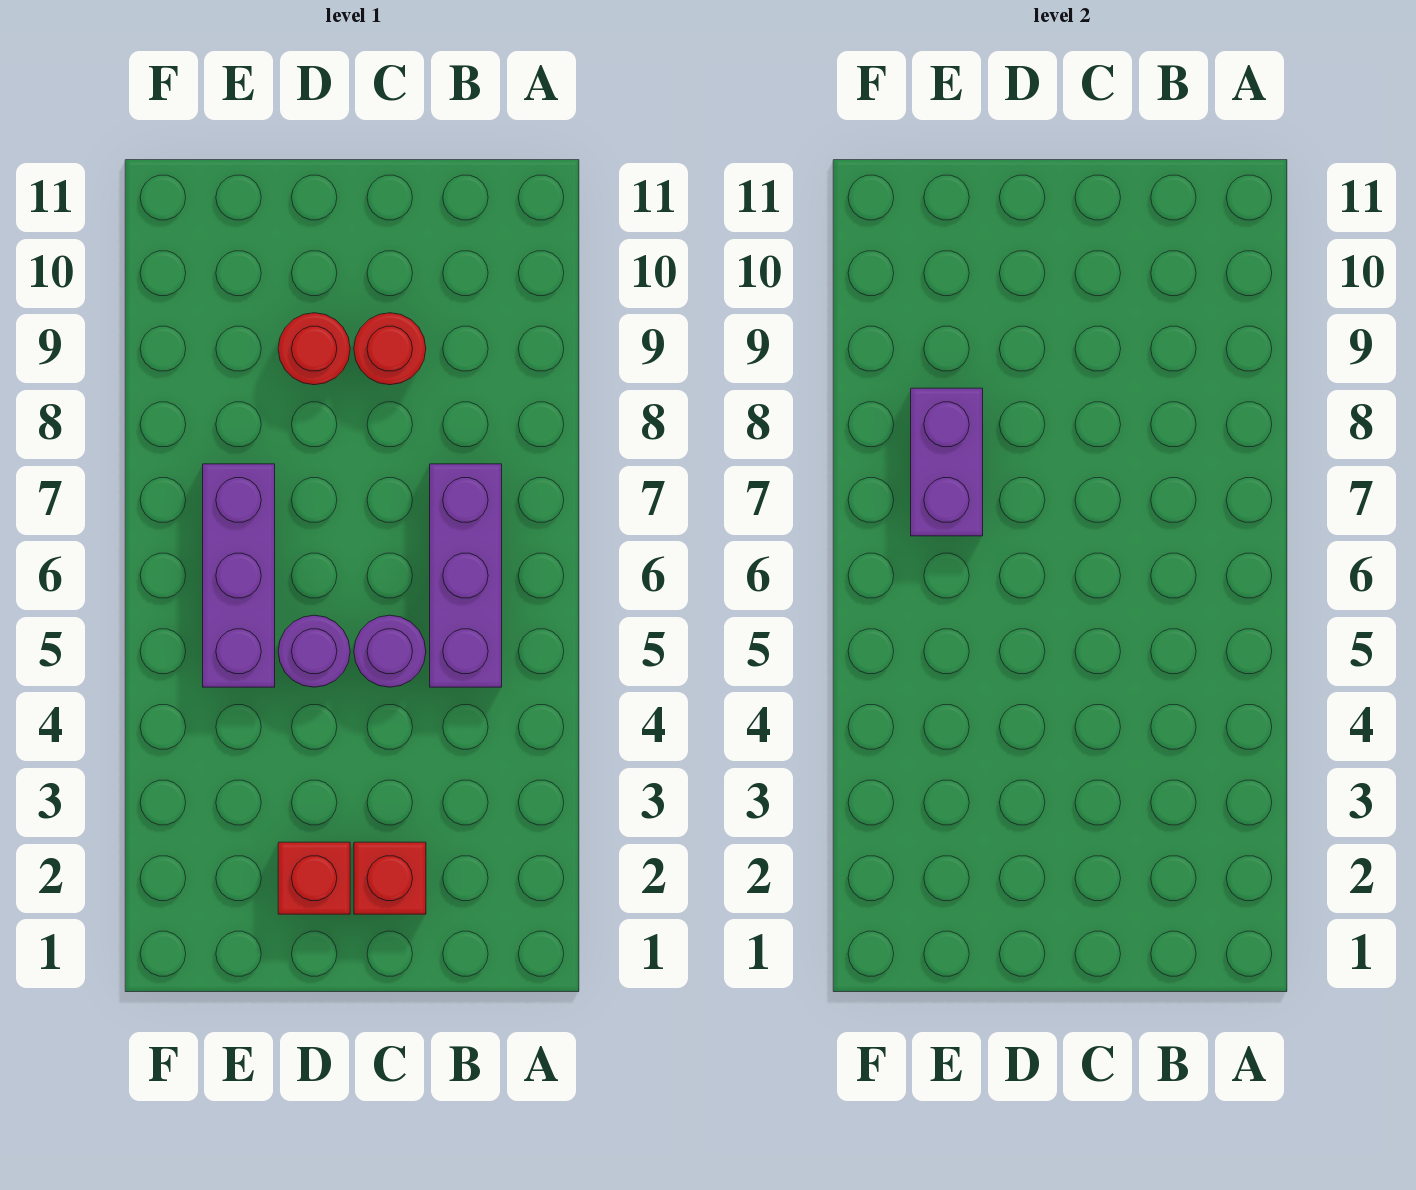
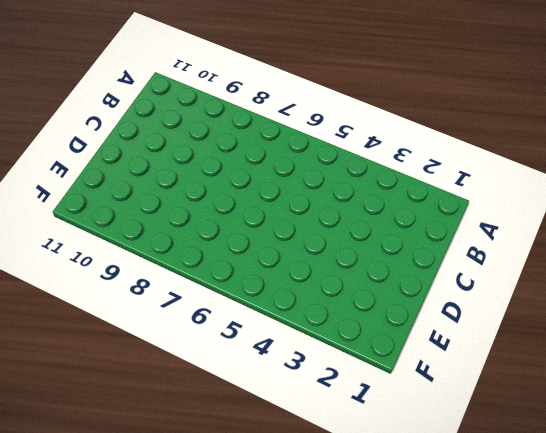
none -> purple 1x3 brick [430,464,502,687]
none -> red 1x1 brick [354,842,426,914]

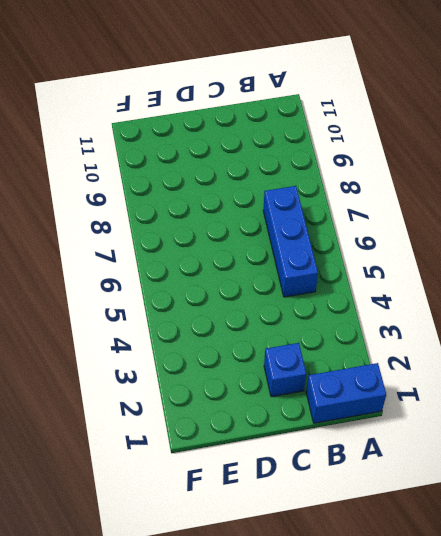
blue 1x2 brick [306,363,386,423] -> none
blue 1x3 brick [263,186,318,297] -> purple 1x3 brick [430,464,502,687]
blue 1x1 brick [264,343,306,397] -> red 1x1 brick [354,842,426,914]
none -> purple 1x1 round brick [354,615,426,687]
none -> red 1x1 round brick [354,313,426,385]

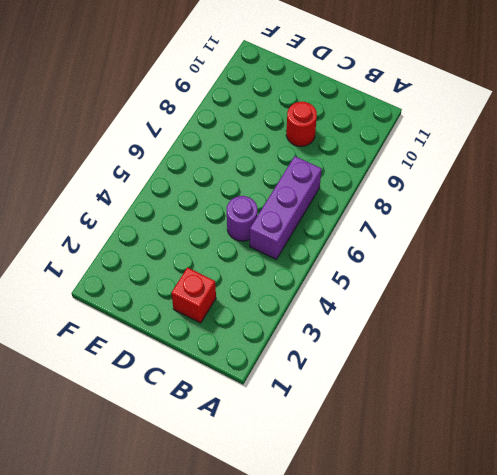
none -> red 1x1 brick [278,842,350,914]
none -> purple 1x1 round brick [278,615,350,687]

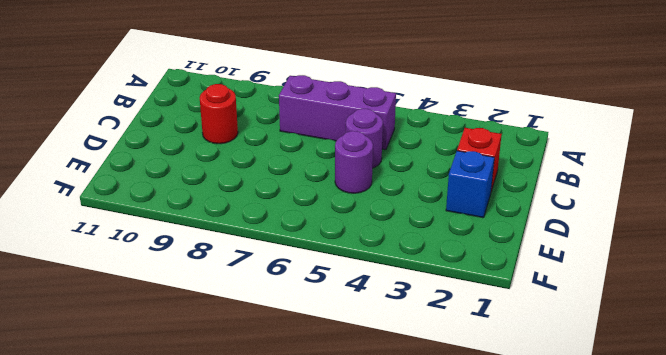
blue 1x1 brick [446,151,494,218] -> red 1x1 brick [278,842,350,914]
none -> red 1x1 round brick [278,313,350,385]
none -> purple 1x3 brick [203,464,275,687]

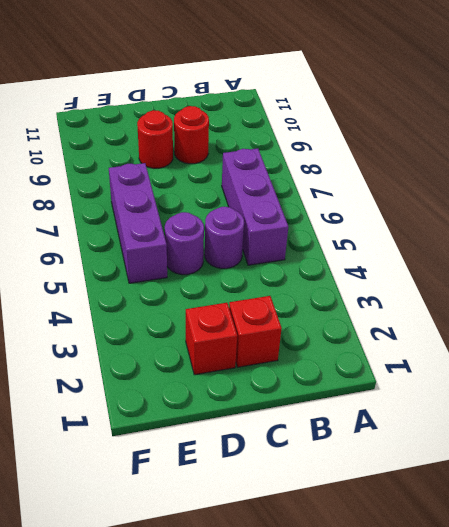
none -> purple 1x2 brick [911,388,983,536]

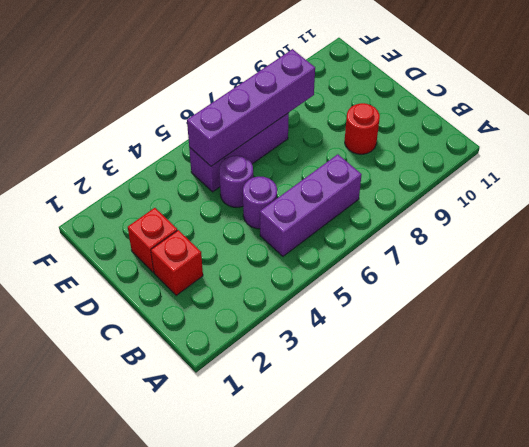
purple 1x4 brick [187,49,315,166] -> purple 1x2 brick [911,388,983,536]
none -> red 1x1 round brick [278,313,350,385]

